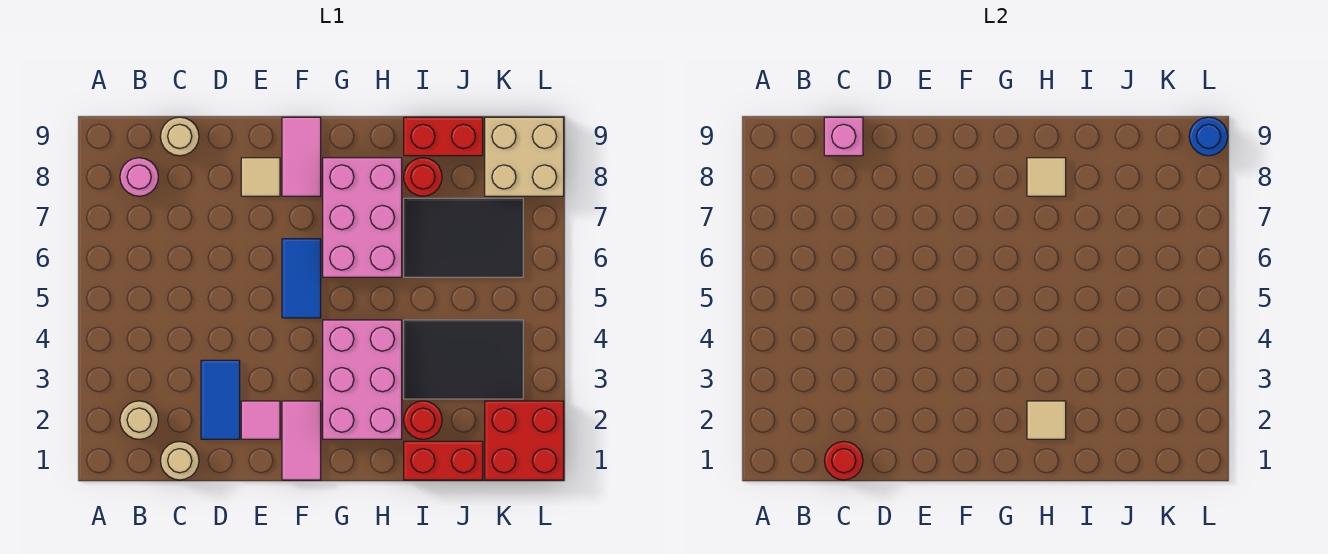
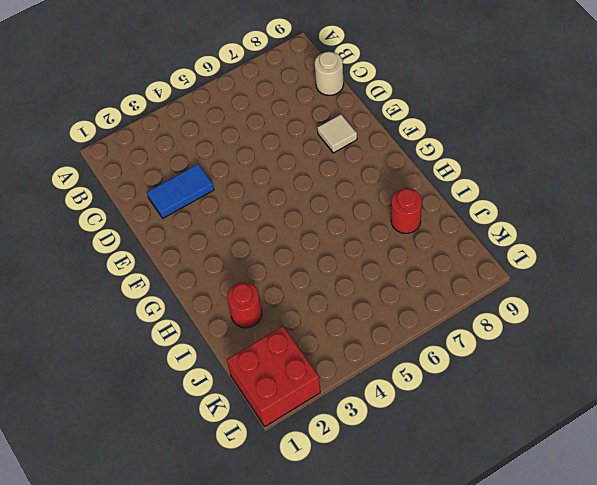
none -> tan 1x1 round brick [120,401,158,439]
none -> pink 1x1 round brick [120,158,158,196]
none -> tan 1x1 round brick [160,441,199,480]

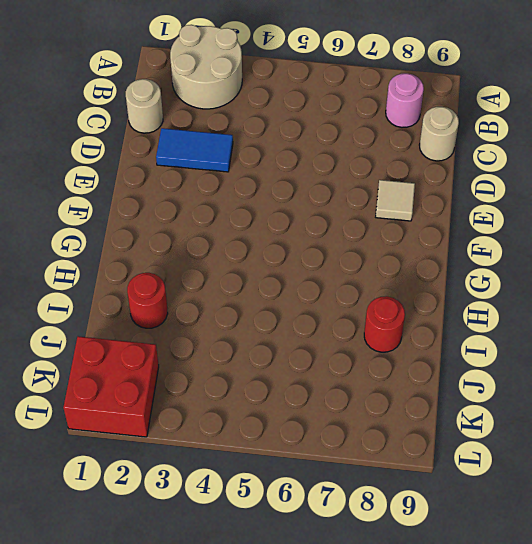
tan 2x2 round brick [170,25,242,109] -> tan 1x1 round brick [120,401,158,439]
none -> pink 1x1 tile [241,401,280,439]
none -> pink 1x2 tile [282,401,321,480]
none -> blue 1x2 tile [282,239,321,318]

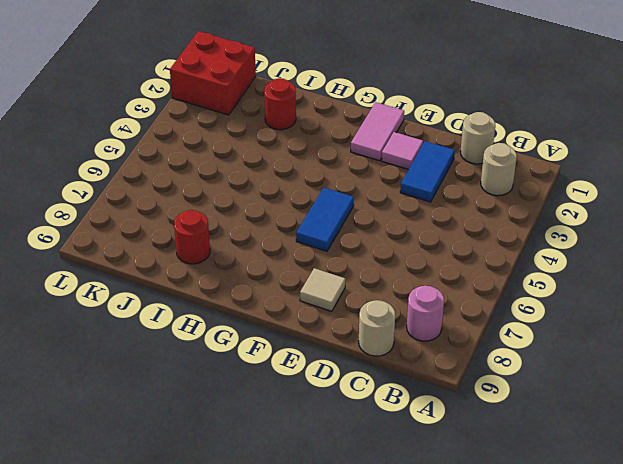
none -> pink 1x2 tile [282,117,321,196]
none -> pink 2x3 brick [323,320,402,439]
none -> pink 2x3 brick [323,158,402,277]

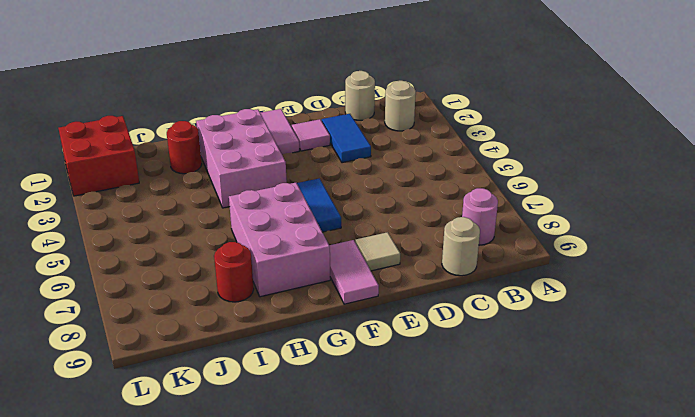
none -> red 1x2 brick [404,441,483,480]
none -> black 2x3 tile [404,320,523,399]
none -> black 2x3 tile [404,198,523,277]

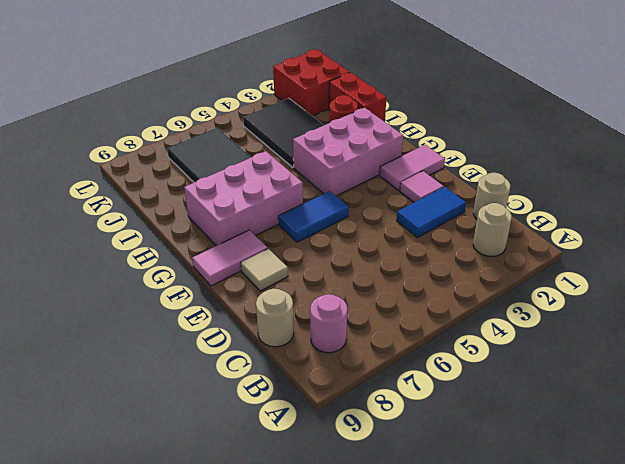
none -> red 1x1 round brick [404,158,442,196]
none -> red 1x2 brick [404,117,483,156]
none -> tan 2x2 brick [485,117,564,196]

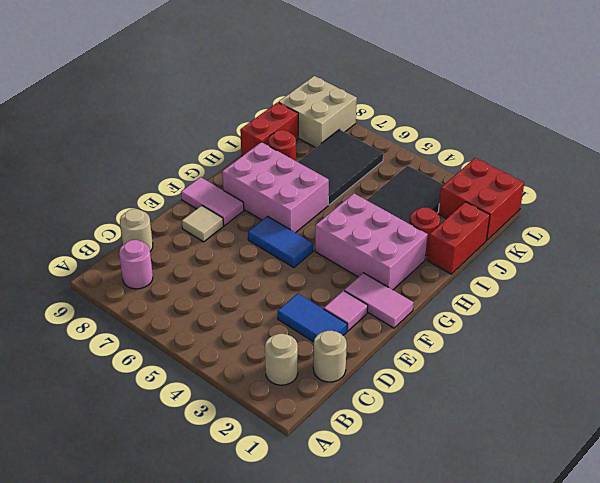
none -> red 1x1 round brick [824,441,863,480]
none -> pink 1x1 brick [824,117,863,156]
none -> tan 1x1 tile [1027,401,1066,439]

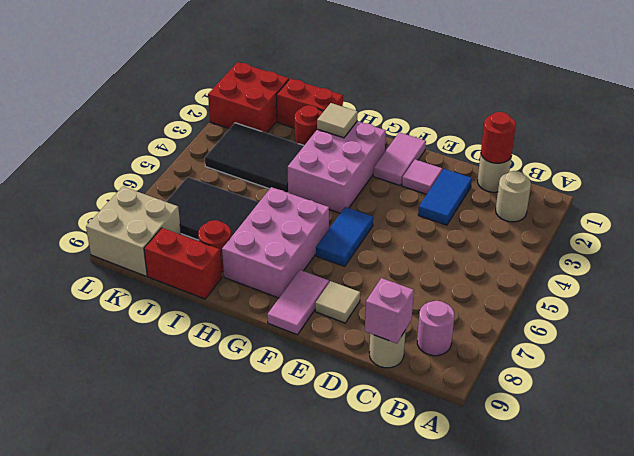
none -> tan 1x1 tile [1027,158,1066,196]
none -> blue 1x1 round brick [1189,117,1228,156]

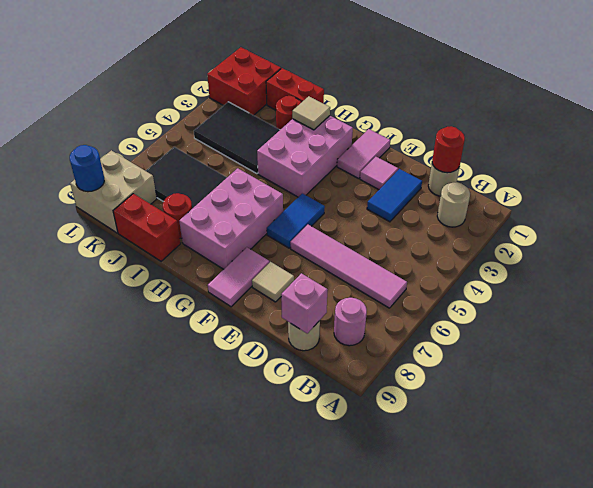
pink 1x4 tile [290,225,407,308] -> none
none -> tan 1x1 tile [1027,158,1066,196]

